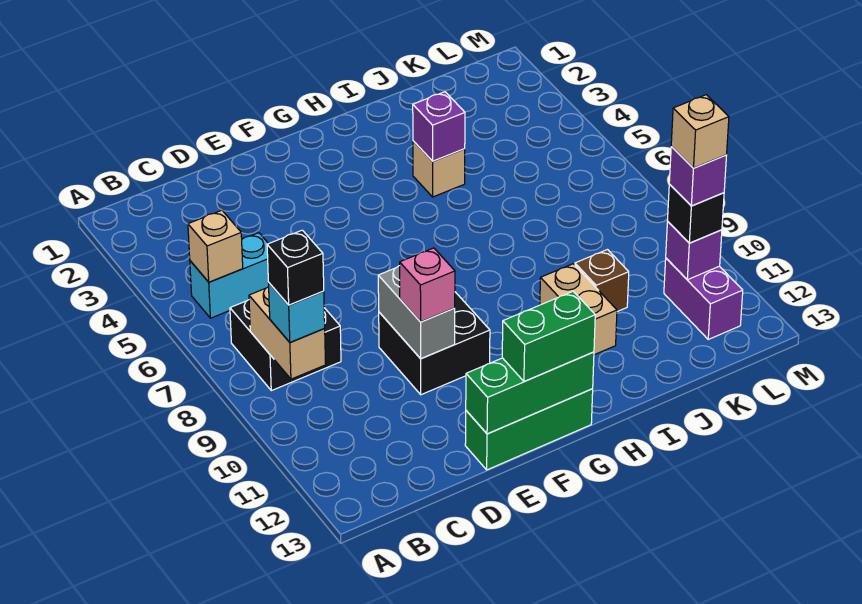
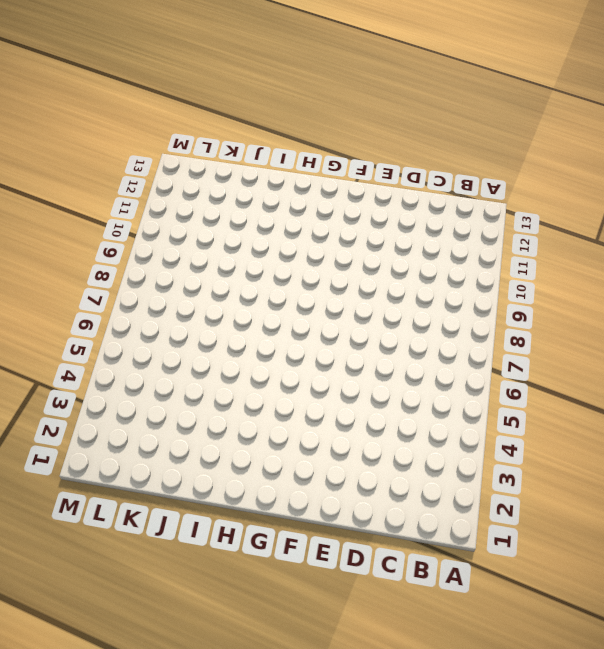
none -> cyan 1x2 brick [190,233,269,318]
none -> black 2x2 brick [230,300,341,391]
none -> black 2x2 brick [379,292,490,395]

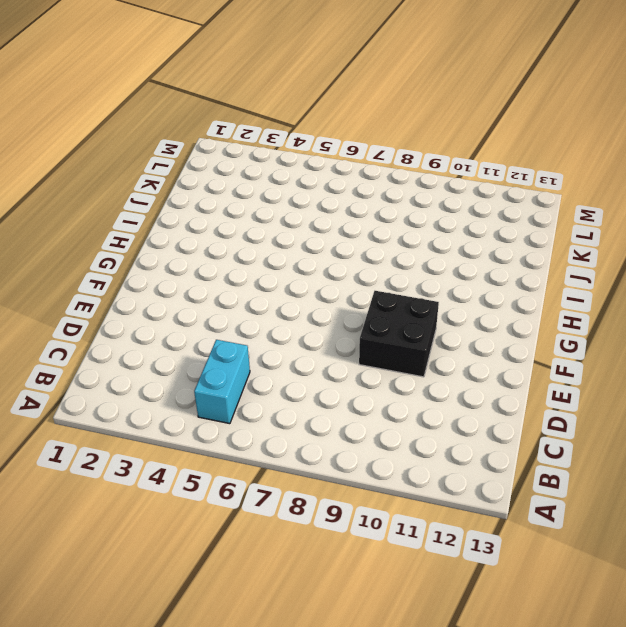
none -> black 2x2 brick [230,300,341,391]
none -> green 1x3 brick [465,389,593,470]
none -> tan 1x1 brick [413,141,465,197]

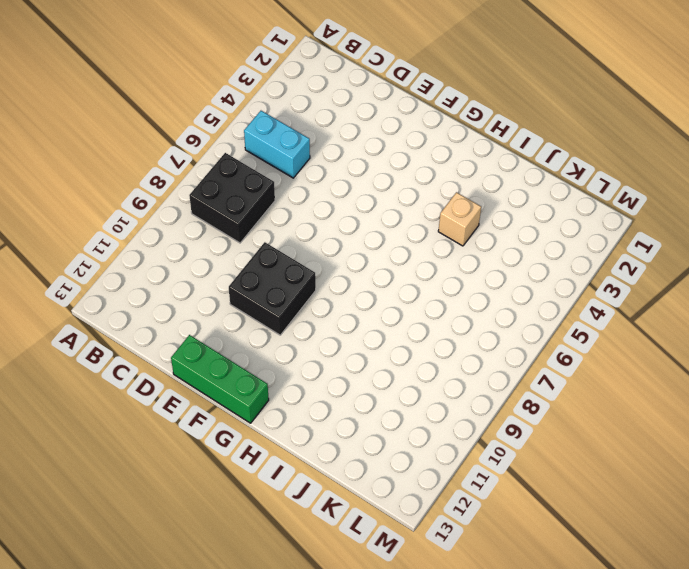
none -> tan 1x2 brick [540,264,617,355]
none -> brown 1x1 brick [575,250,629,312]
none -> purple 1x2 brick [664,258,743,339]

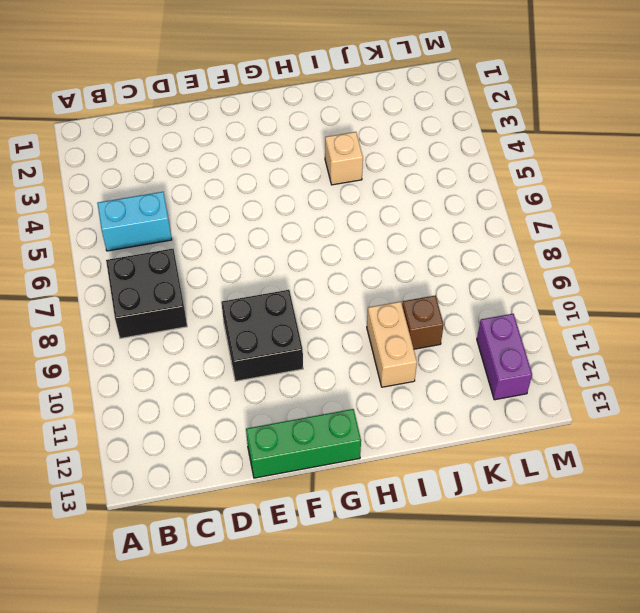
none -> tan 1x1 brick [188,210,243,282]
none -> tan 1x2 brick [249,287,326,379]
none -> grey 1x2 brick [378,266,455,359]

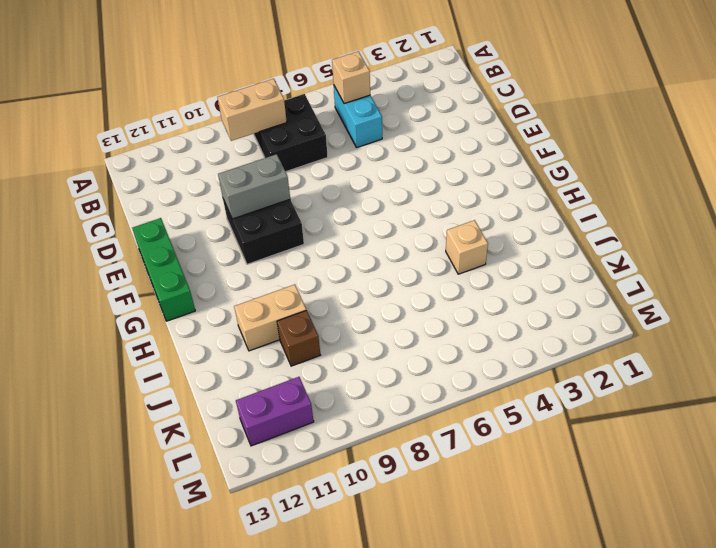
none -> green 1x3 brick [466,352,594,434]
none -> purple 1x1 brick [413,92,465,161]
none -> purple 1x1 brick [666,222,722,280]

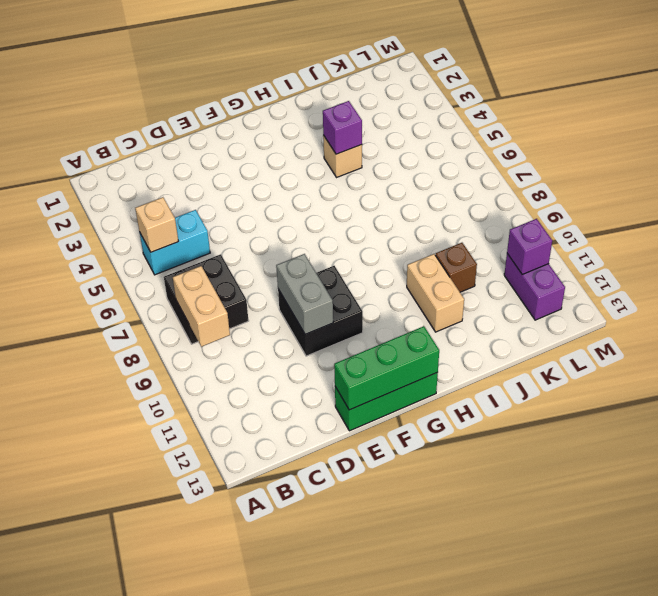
none -> cyan 1x1 brick [269,283,325,342]
none -> pink 1x1 brick [400,248,455,322]
none -> green 1x2 brick [502,291,595,382]

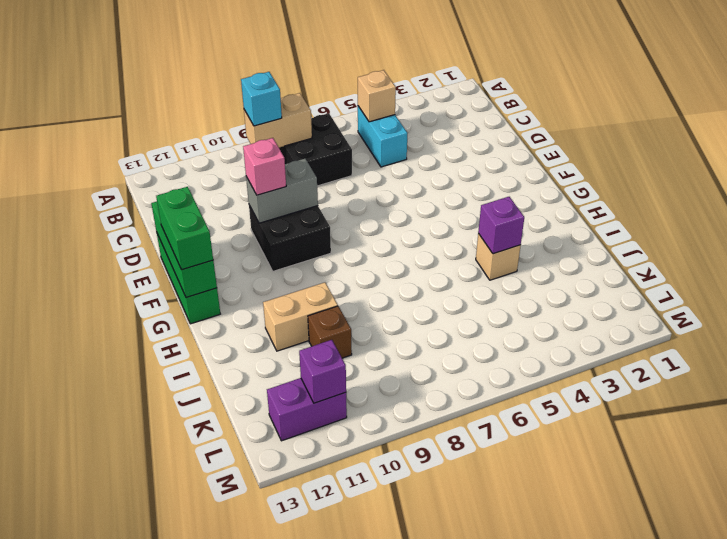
none -> black 1x1 brick [668,184,724,243]
none -> black 1x1 brick [267,230,324,305]
none -> purple 1x1 brick [669,147,727,206]

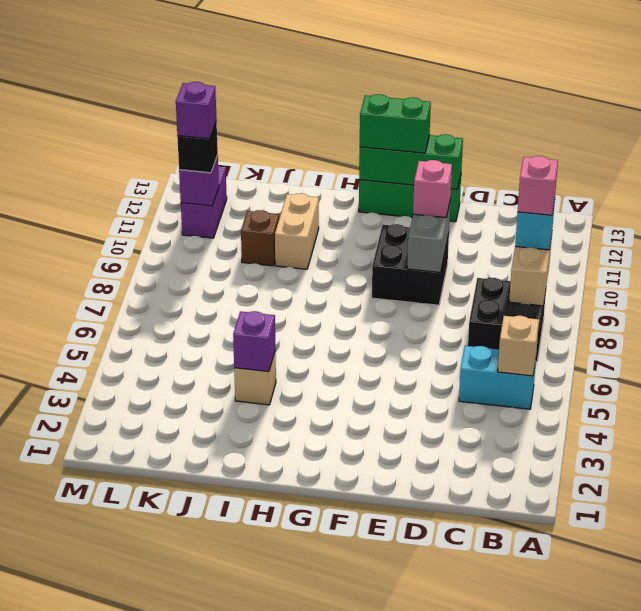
pink 1x1 brick [518,156,558,215] -> black 1x1 brick [267,230,324,305]
none -> tan 1x1 brick [671,95,729,168]

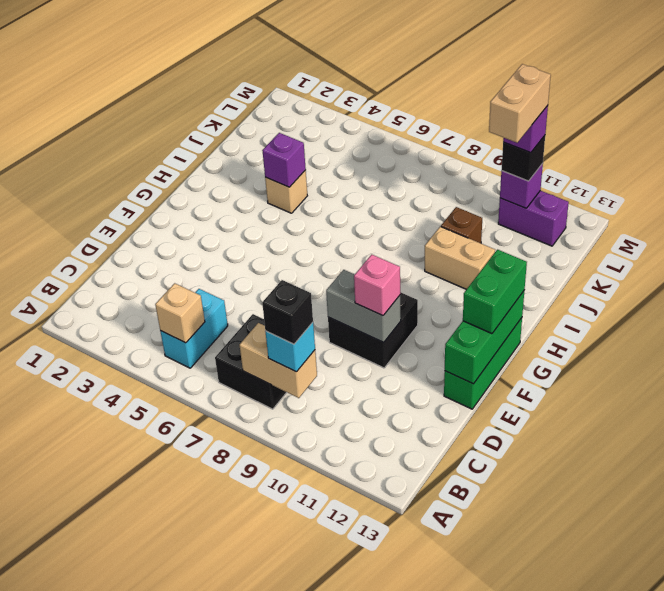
tan 1x2 brick [489,64,551,143] -> tan 1x1 brick [671,95,729,168]

